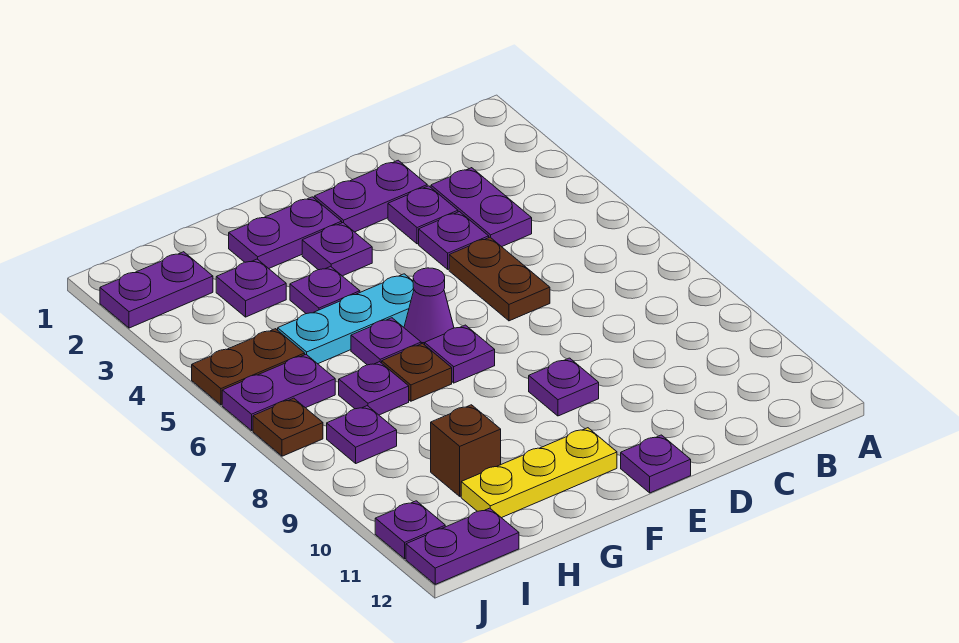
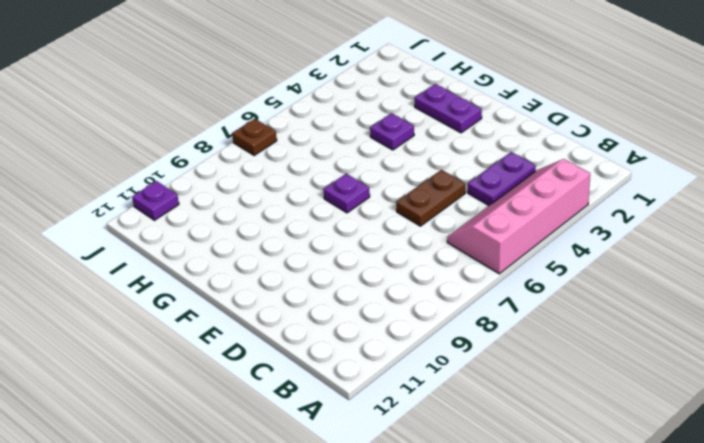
pink 2x4 slope [447,159,590,274] -> none
none -> purple 1x2 plate [314,160,427,232]
none -> purple 1x1 plate [388,186,458,244]
none -> purple 1x1 plate [419,212,489,269]

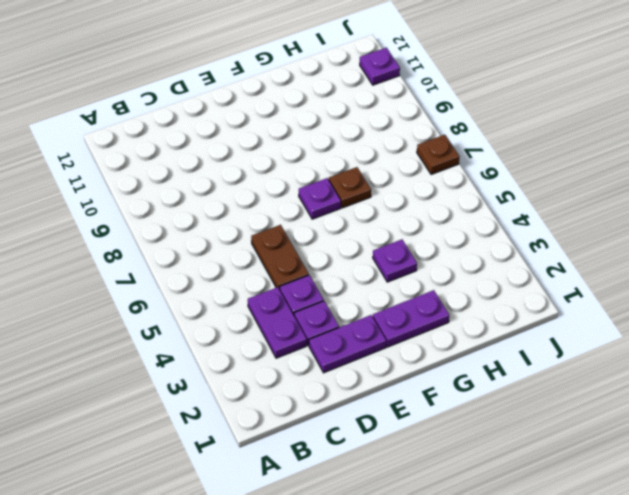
none -> purple 1x1 plate [529,358,599,416]
none -> purple 1x1 plate [621,435,691,493]
none -> purple 1x1 plate [302,223,372,276]

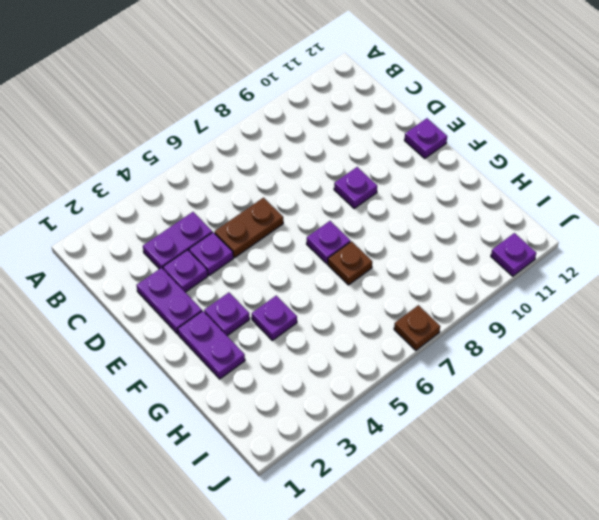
none -> cyan 1x3 plate [278,274,414,364]
none -> purple 1x1 cone [404,268,454,345]
none -> yellow 1x3 plate [461,428,617,518]

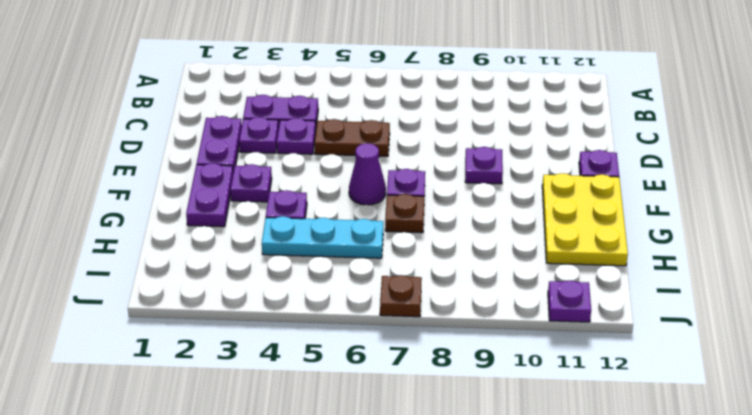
yellow 2x3 plate [542,173,628,266] -> yellow 1x3 plate [461,428,617,518]
cyan 1x3 plate [262,216,383,258] -> cyan 1x3 plate turned to [278,274,414,364]
none -> purple 1x1 plate [351,318,421,365]
none -> purple 1x1 plate [216,259,286,317]
none -> purple 1x1 plate [339,362,409,415]

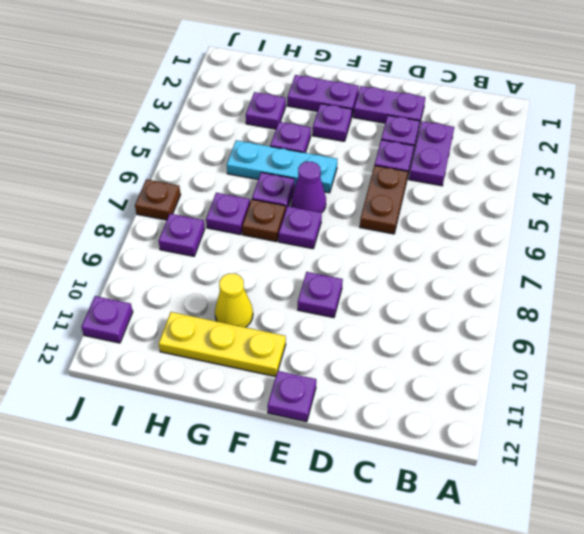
yellow 1x1 cone [215,273,253,327] -> none
none -> brown 1x1 brick [431,405,501,496]
none -> purple 1x2 plate [100,252,213,328]
none -> brown 1x2 plate [192,329,305,405]

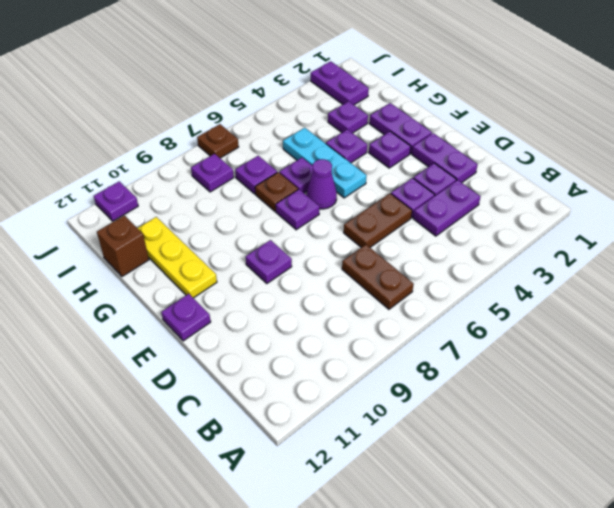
brown 1x2 plate [342,245,414,309] -> brown 1x2 plate moved to [192,329,305,405]
brown 1x1 brick [97,215,149,276] -> brown 1x1 brick moved to [431,405,501,496]
none -> purple 1x2 plate [222,354,335,430]
none -> purple 1x2 plate [406,508,519,584]

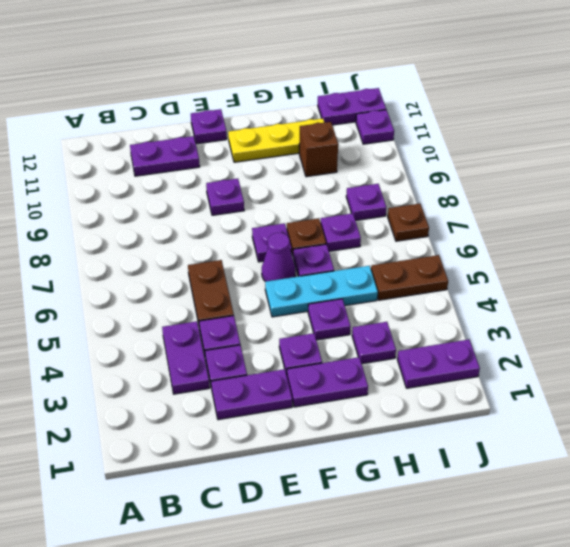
purple 1x2 plate [130,136,200,176] -> purple 1x2 plate moved to [222,354,335,430]

